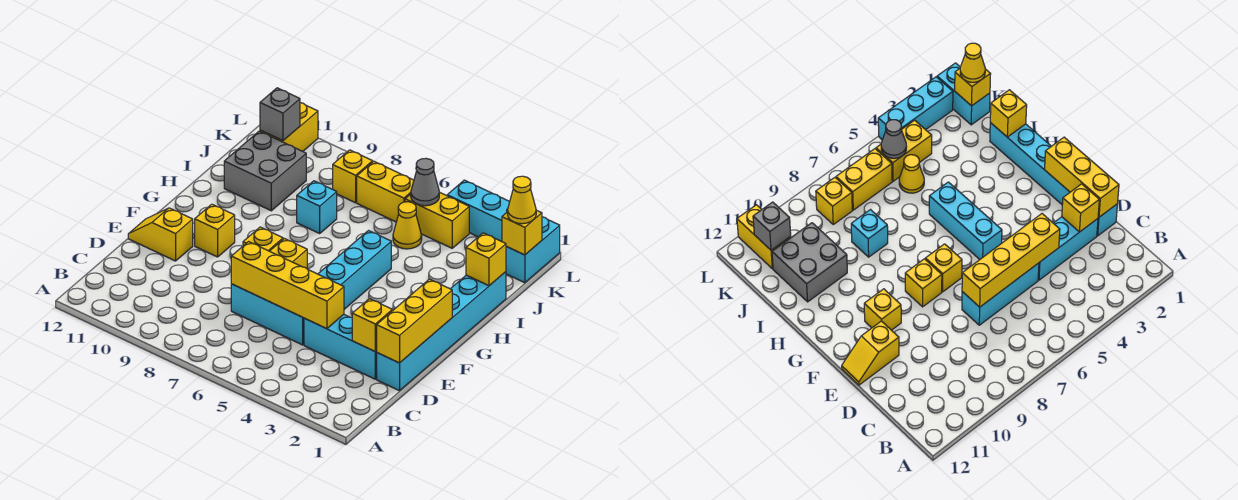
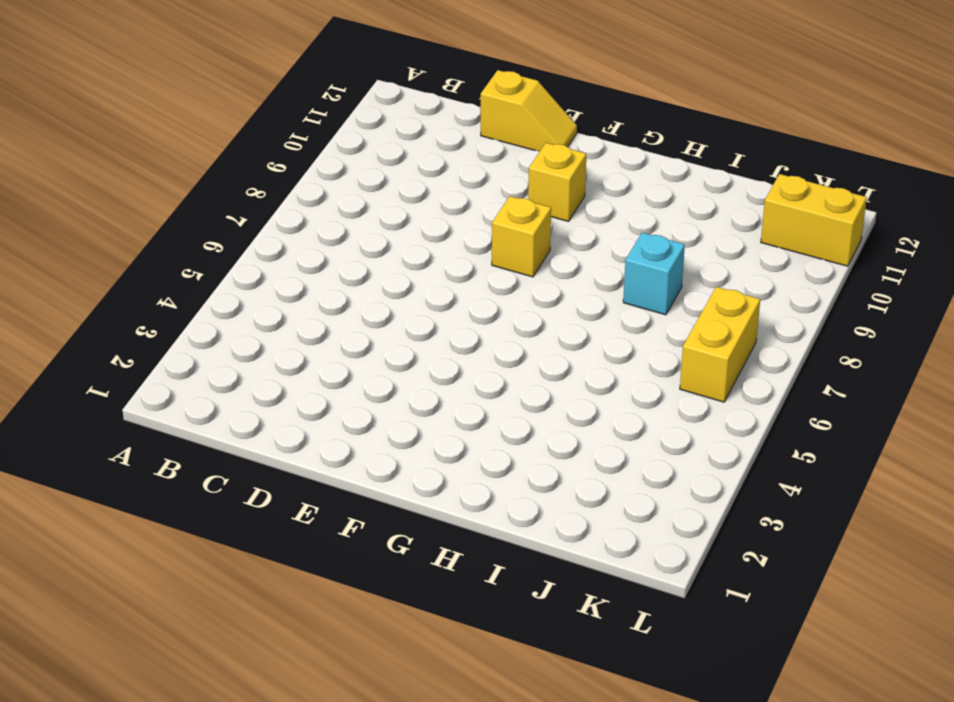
yellow 1x2 slope [481,70,577,152] -> yellow 1x2 slope turned to [128,208,193,261]
none -> cyan 1x6 brick [377,272,506,391]
none -> cyan 1x3 brick [304,315,377,379]
none -> cyan 1x3 brick [231,284,304,345]

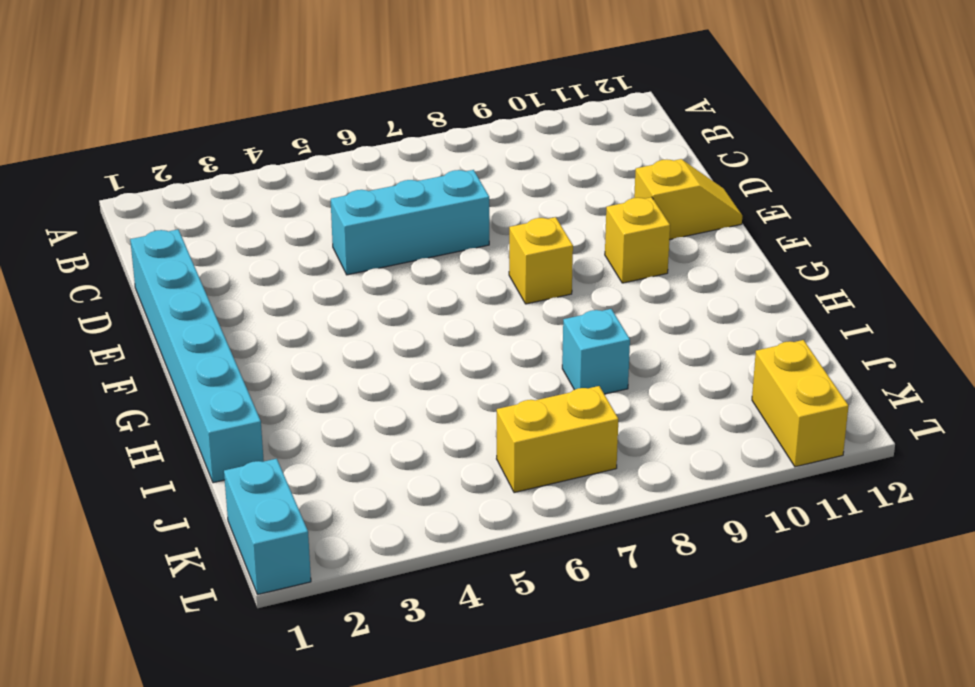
none -> cyan 1x3 brick [304,315,377,379]
none -> cyan 1x3 brick [318,231,391,309]
none -> yellow 1x1 brick [270,238,307,269]

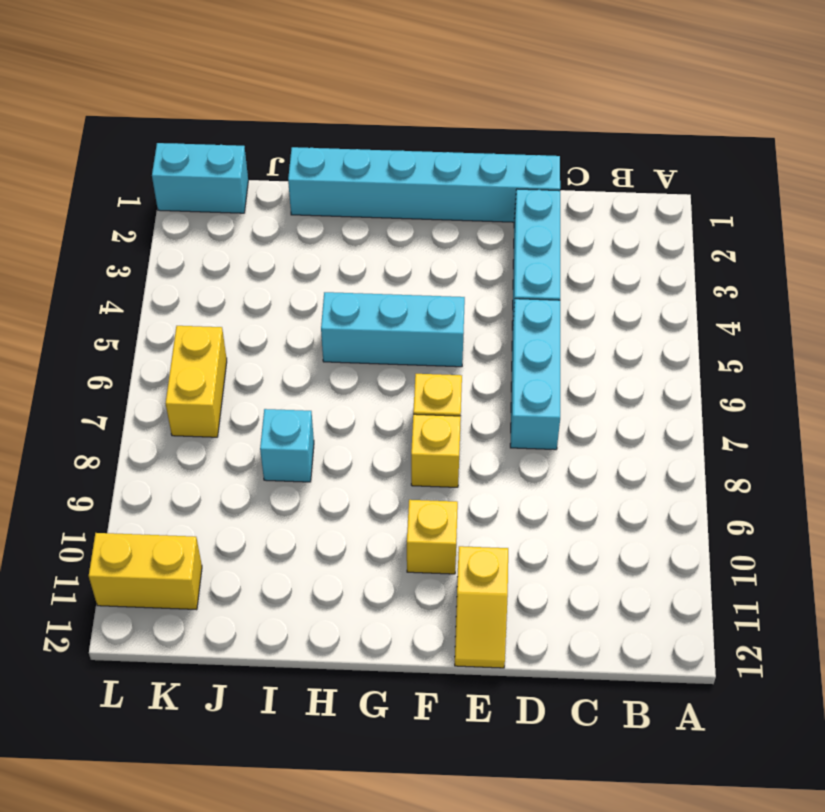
none -> grey 2x2 brick [224,131,306,211]
none -> yellow 1x1 cone [393,202,422,249]
none -> yellow 1x2 brick [405,192,469,248]

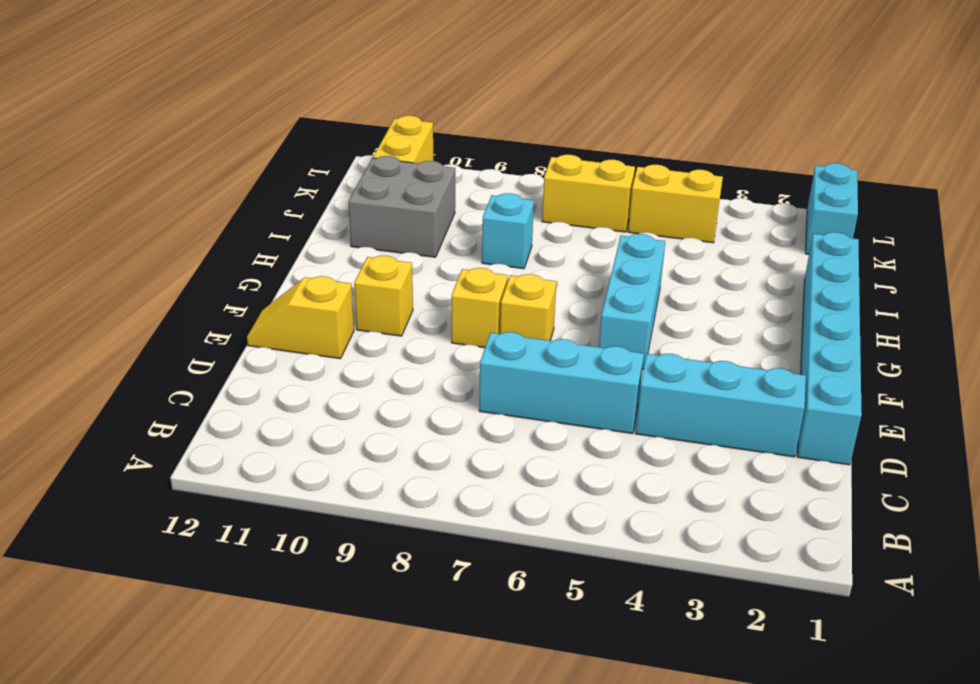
none -> yellow 1x1 cone [393,202,422,249]
none -> yellow 1x1 brick [333,150,373,203]
none -> cyan 1x3 brick [447,180,510,242]

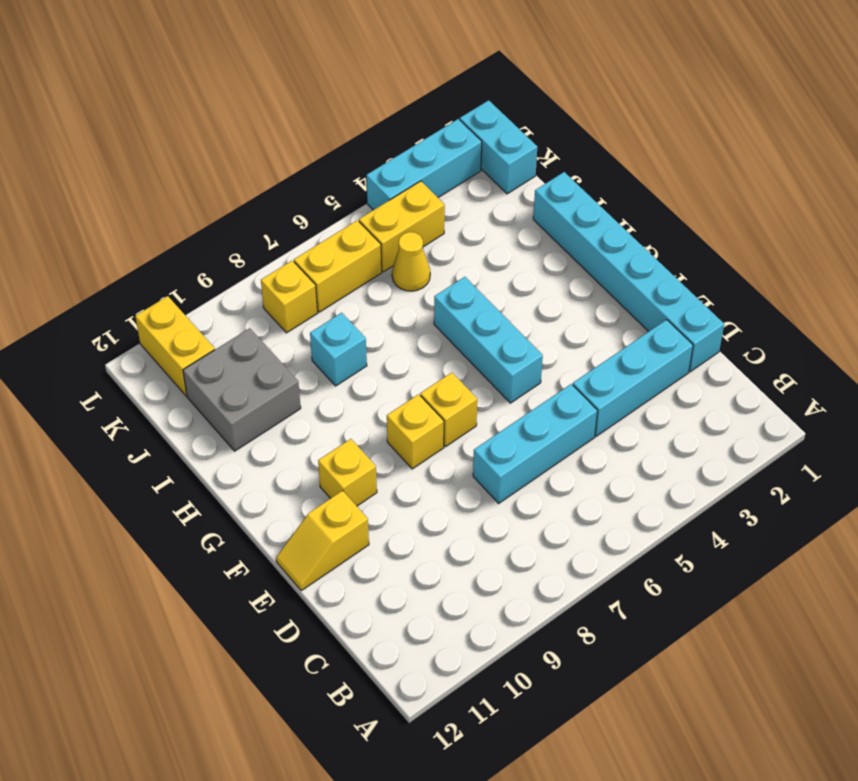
none -> yellow 1x3 brick [377,279,452,363]
none -> yellow 1x1 brick [352,299,392,352]
none -> yellow 1x4 brick [231,242,344,329]

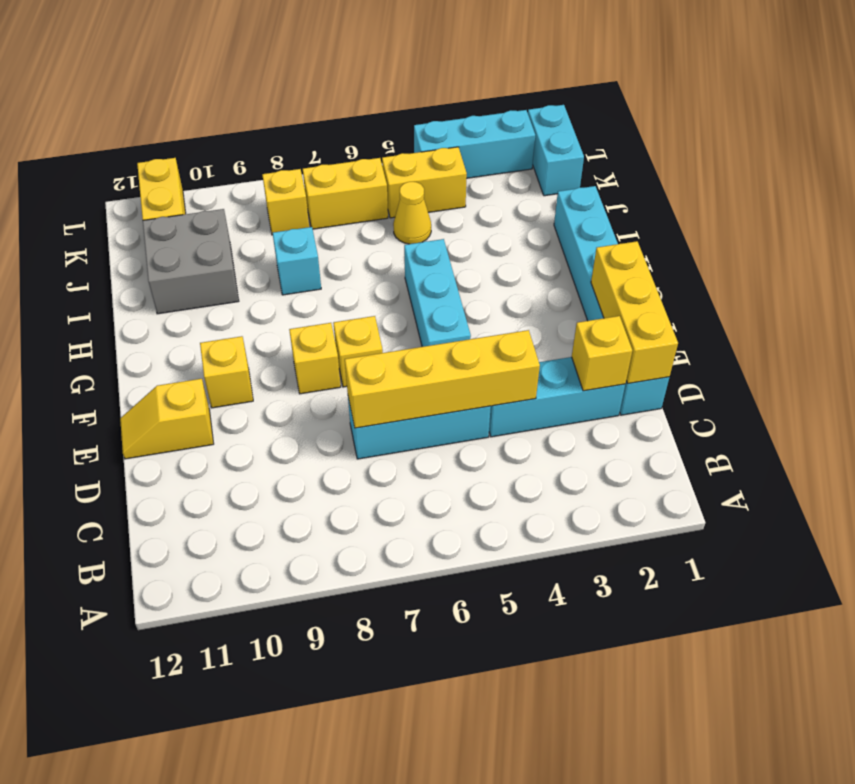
none -> yellow 1x1 brick [466,233,506,286]
none -> yellow 1x1 brick [502,210,542,255]
none -> grey 1x1 cone [411,158,439,206]

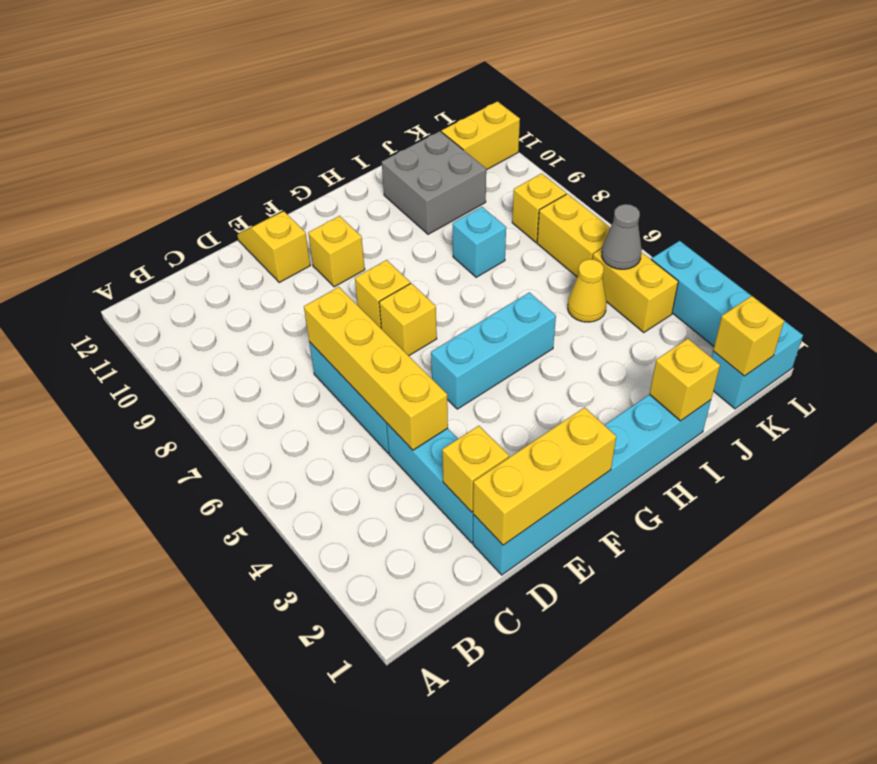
none -> grey 1x1 brick [260,88,300,141]
none -> yellow 1x1 cone [508,176,536,224]

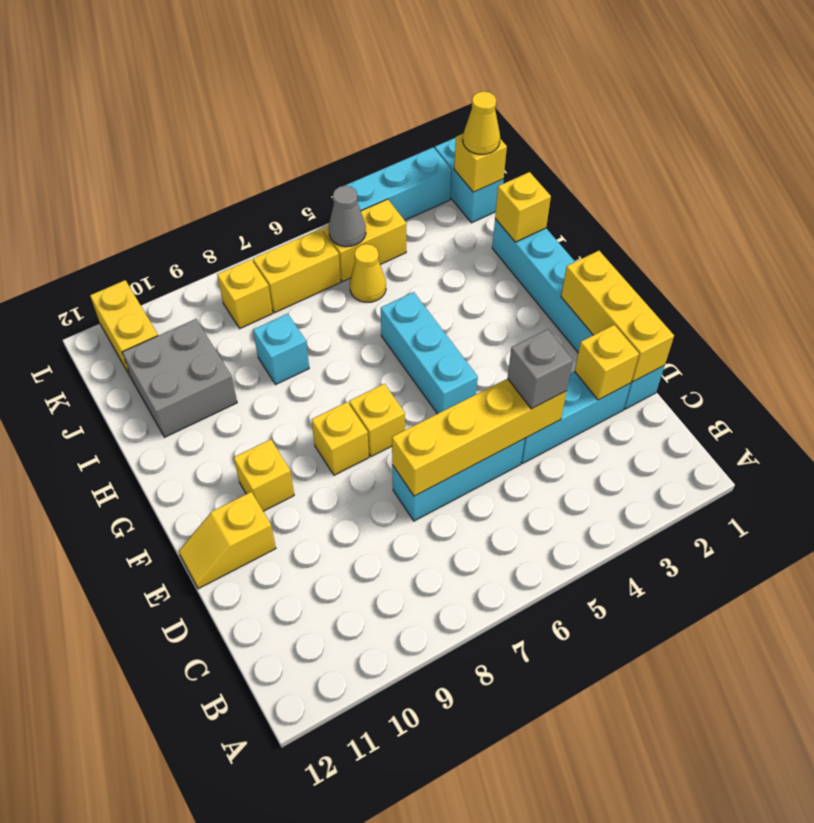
grey 1x1 brick [508,329,573,409] -> grey 1x1 brick moved to [260,88,300,141]

